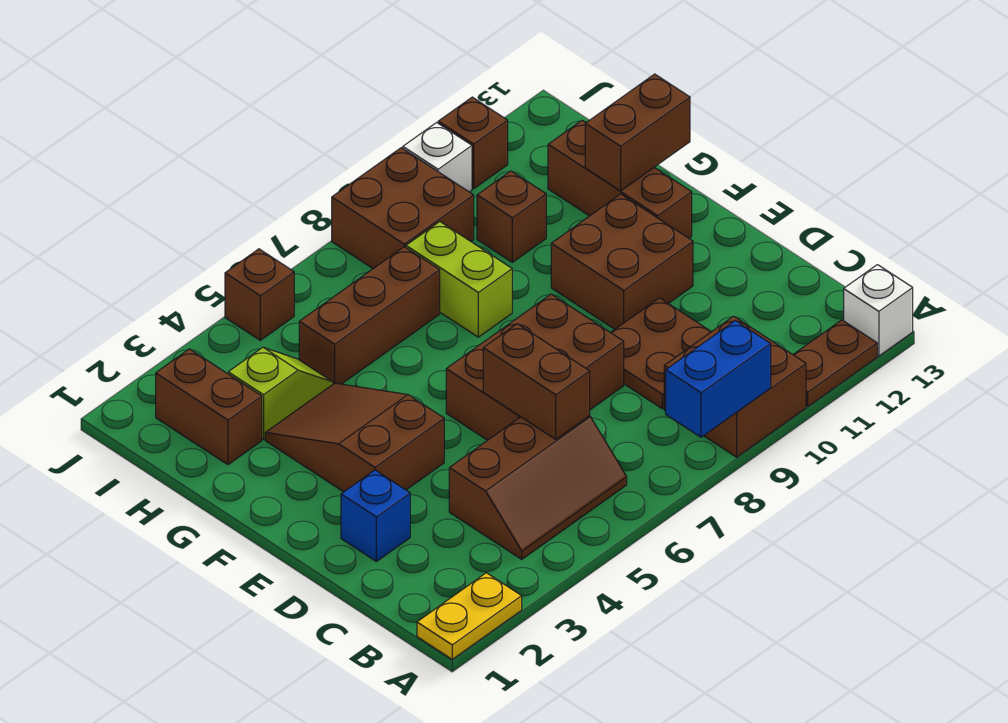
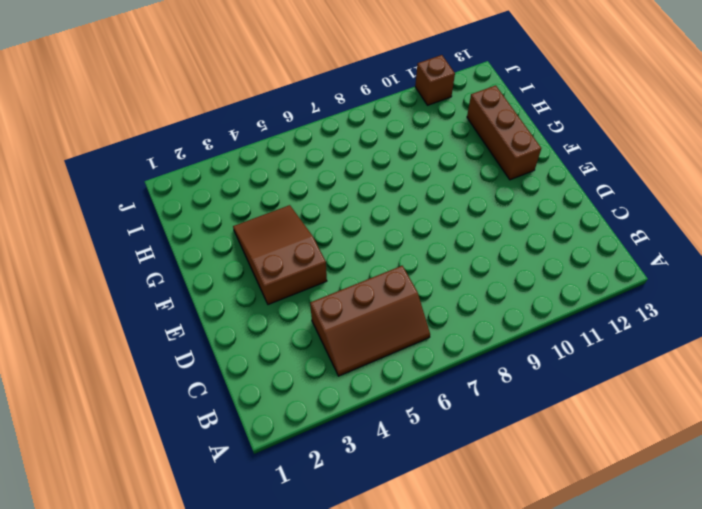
none -> yellow 1x2 plate [417,573,522,659]
none -> brown 2x2 brick [664,316,806,457]
none -> brown 1x2 plate [793,320,877,406]

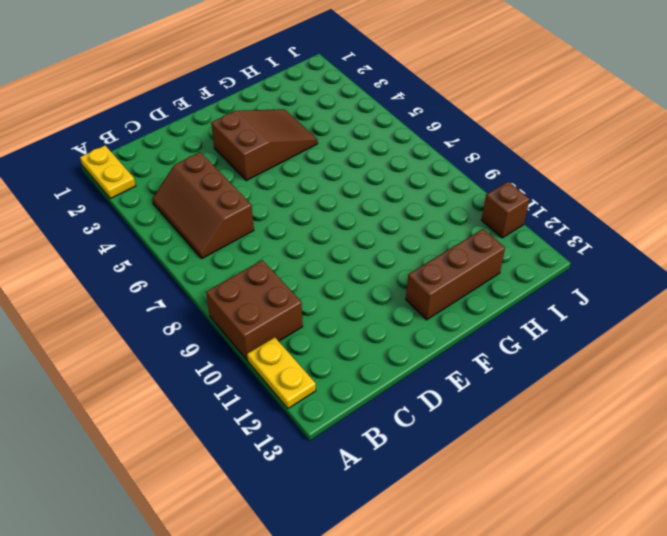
yellow 1x2 plate [247,337,316,408] -> brown 1x2 plate [793,320,877,406]
none -> white 1x1 brick [844,265,913,356]
none -> brown 2x2 plate [611,298,711,409]
none -> blue 1x1 brick [341,470,410,561]

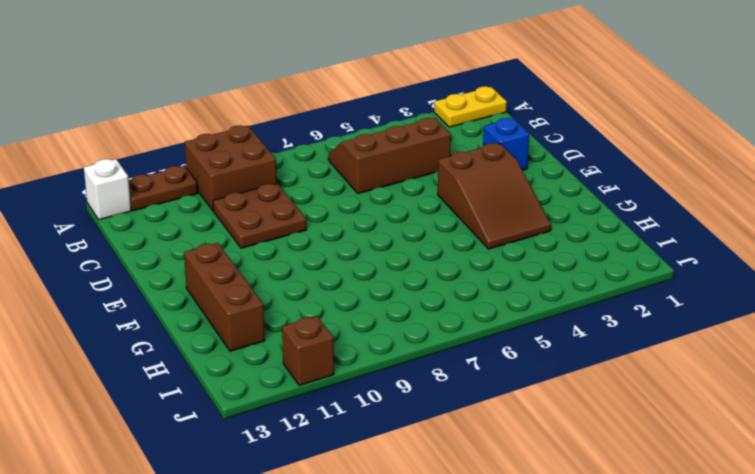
none -> brown 2x3 brick [446,294,624,440]
none -> brown 2x2 brick [551,194,693,329]
none -> lime 1x2 brick [406,222,512,337]

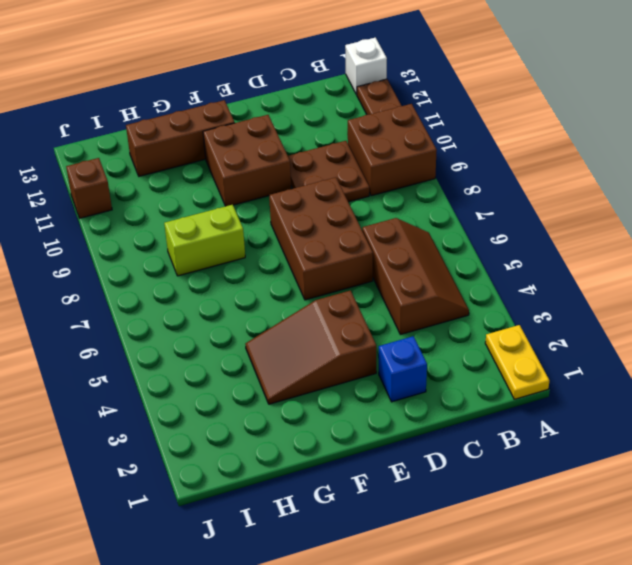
none -> brown 1x2 brick [156,349,262,465]
none -> lime 1x2 slope [228,347,333,439]
none -> brown 1x3 brick [299,247,440,384]

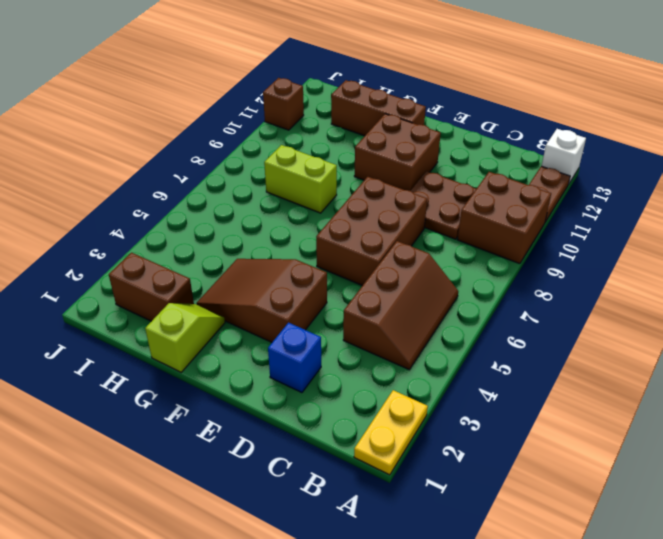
lime 1x2 slope [145,303,225,372] -> lime 1x2 slope moved to [228,347,333,439]
none -> brown 1x3 brick [299,247,440,384]
none -> brown 1x1 brick [477,171,546,262]
none -> brown 2x2 brick [332,148,474,268]

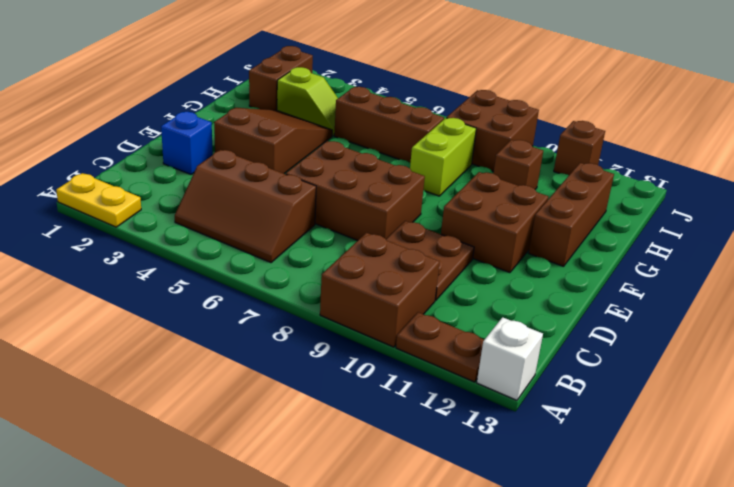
none -> brown 1x1 brick [225,249,294,340]
none -> white 1x1 brick [403,122,472,192]
none -> blue 1x2 brick [666,321,771,437]

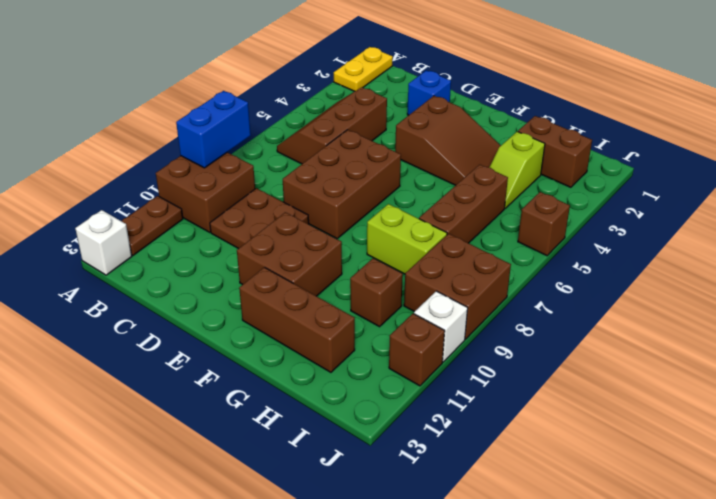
none -> brown 1x2 brick [483,324,590,439]
none -> brown 1x2 brick [585,74,690,191]

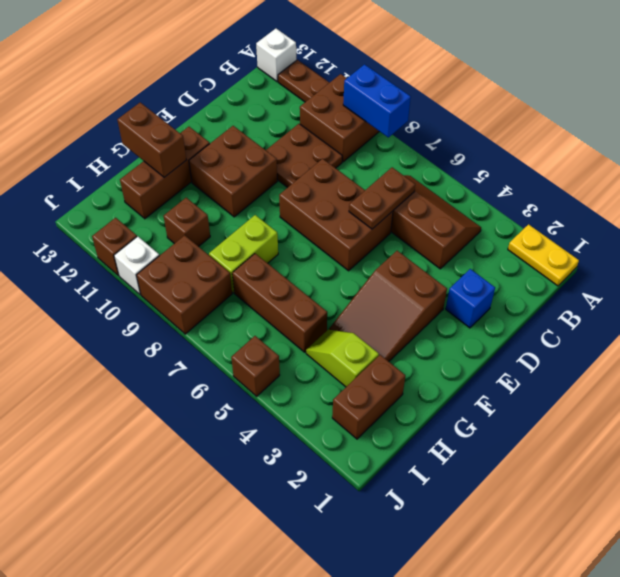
brown 1x2 plate [349,167,415,229] -> brown 1x2 brick [483,324,590,439]

